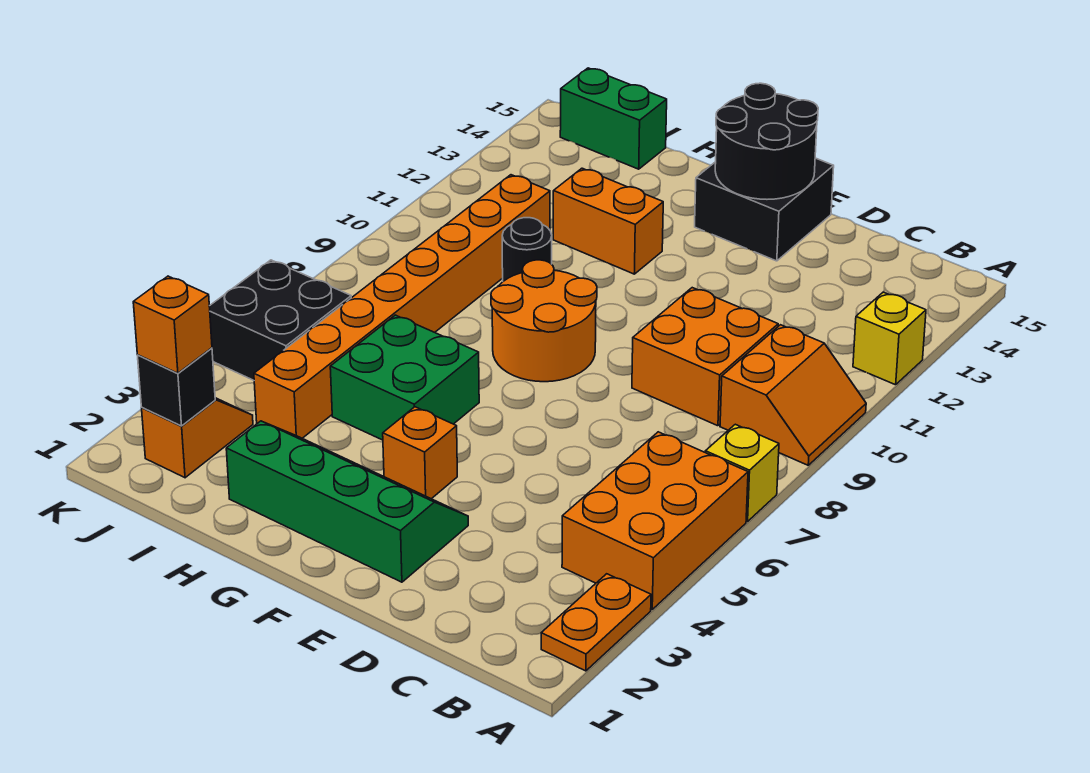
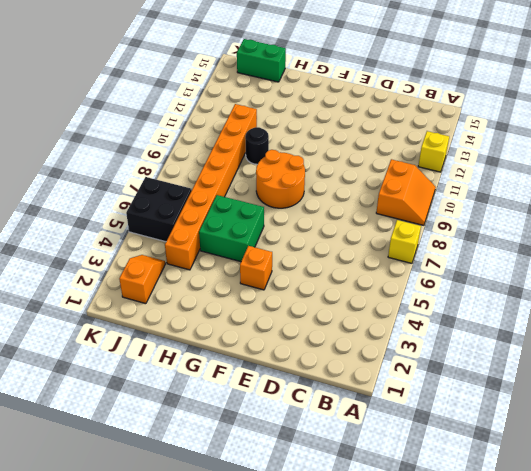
none -> orange 1x2 plate [541,574,651,671]
none -> orange 2x3 brick [562,432,748,609]
none -> orange 2x2 brick [632,288,778,426]

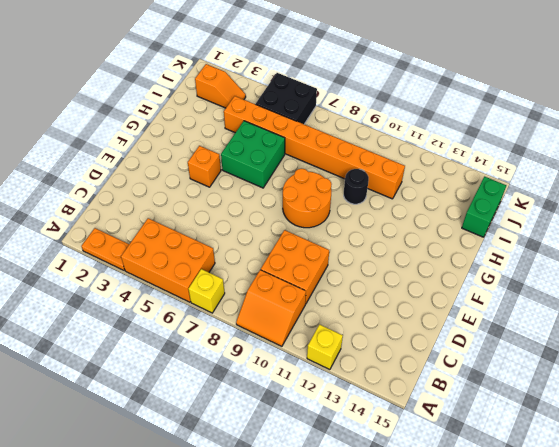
none -> green 2x4 slope [226,421,468,582]
none -> black 2x2 brick [695,158,834,261]
none -> orange 1x2 brick [553,168,663,274]

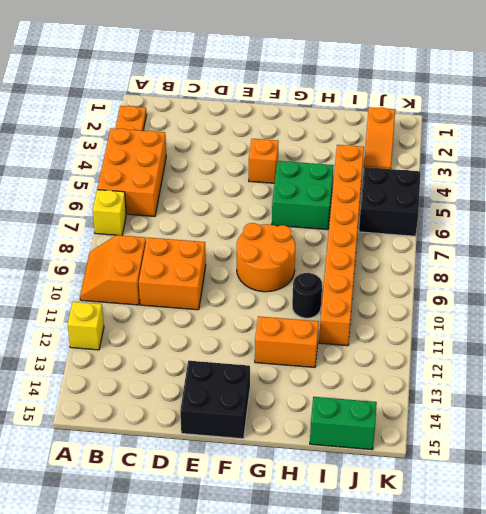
none -> green 2x4 slope [226,421,468,582]
none -> black 2x2 round brick [715,83,818,199]
none -> black 1x1 brick [137,348,215,426]

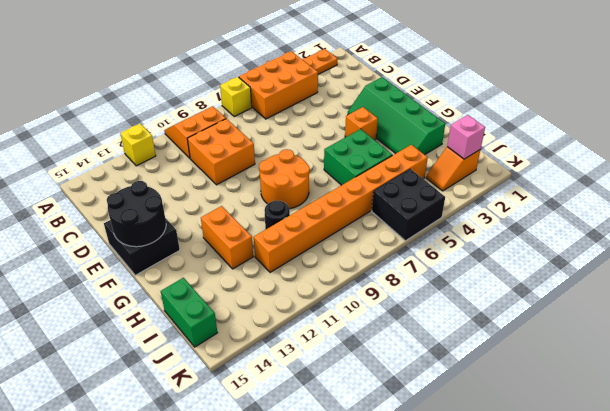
pink 1x1 brick [447,115,485,159] -> black 1x1 brick [137,348,215,426]
none -> orange 1x1 brick [133,276,212,373]

